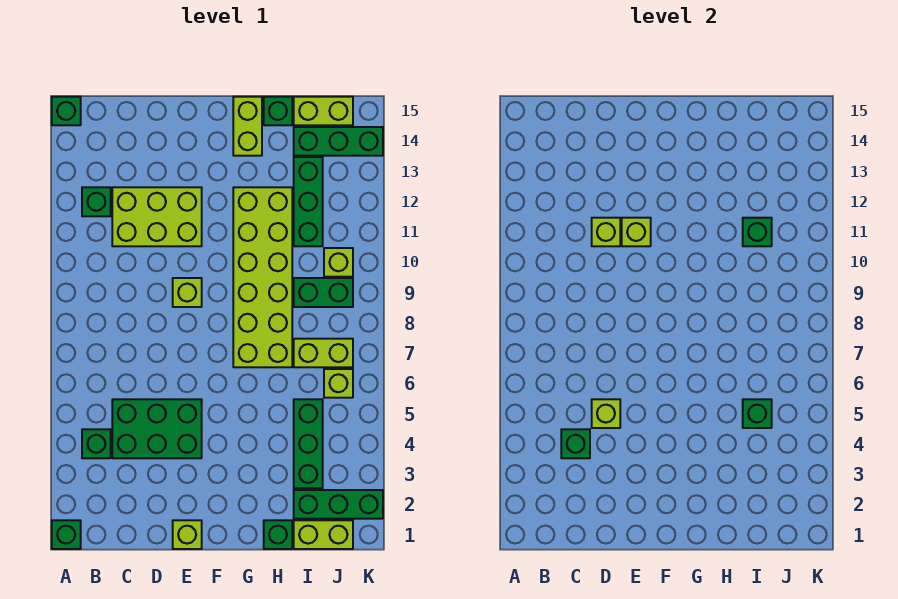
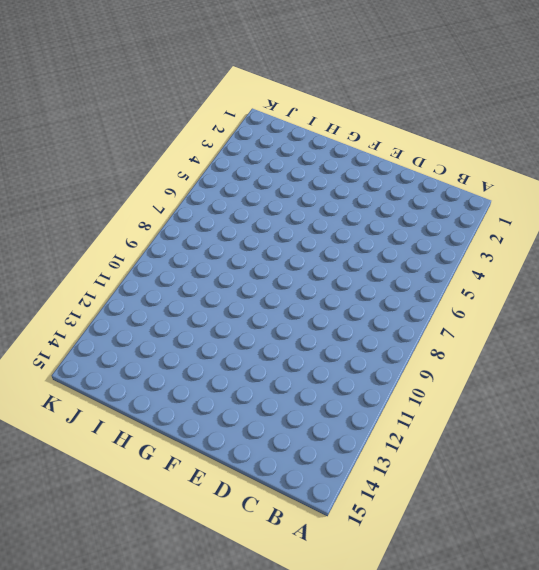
none -> green 1x1 brick [52,520,81,549]
none -> green 1x1 brick [52,97,81,125]
none -> green 1x1 brick [82,429,111,458]

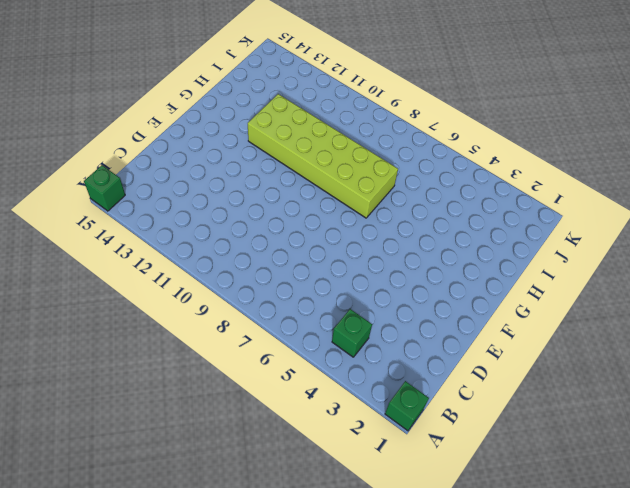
none -> green 1x1 brick [82,187,111,216]
none -> green 2x3 brick [112,399,202,458]
none -> lime 2x3 brick [112,187,202,246]

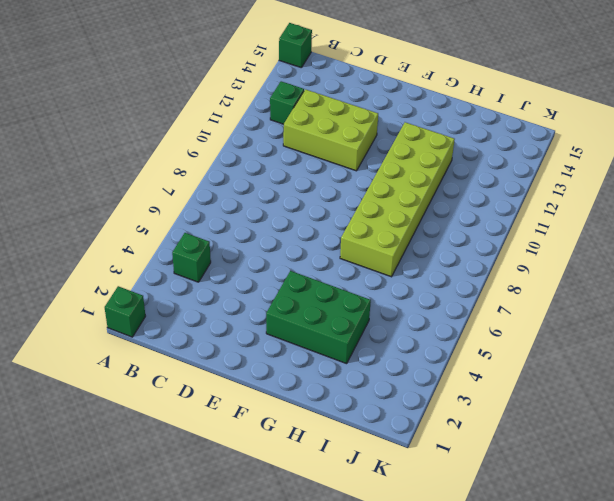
green 2x3 brick [266,271,371,364] -> green 2x3 brick moved to [112,399,202,458]
none -> lime 1x1 brick [173,520,202,549]
none -> lime 1x1 brick [173,278,202,307]
none -> lime 1x2 brick [233,97,262,156]

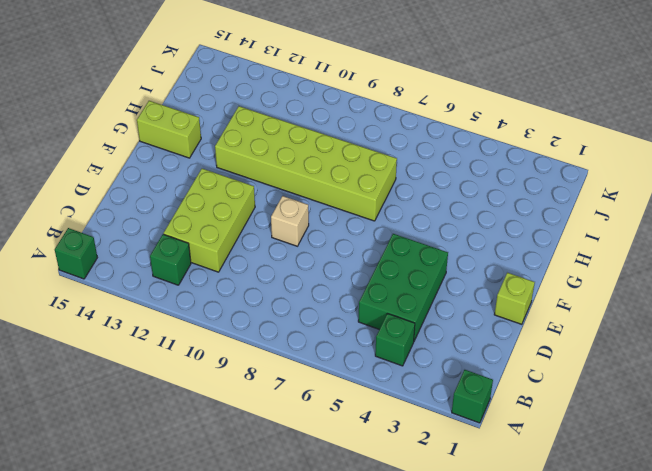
tan 1x1 brick [271,196,309,246] -> lime 1x1 brick [173,278,202,307]
none -> green 1x1 brick [264,520,292,549]
none -> green 1x1 brick [264,97,292,125]
none -> lime 1x2 brick [294,520,353,549]

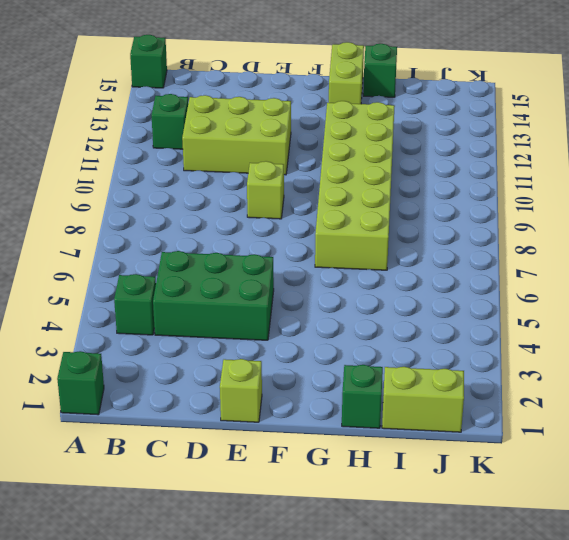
none -> green 1x3 brick [294,490,383,519]
none -> green 1x3 brick [294,399,323,488]
none -> lime 1x2 brick [294,339,353,367]

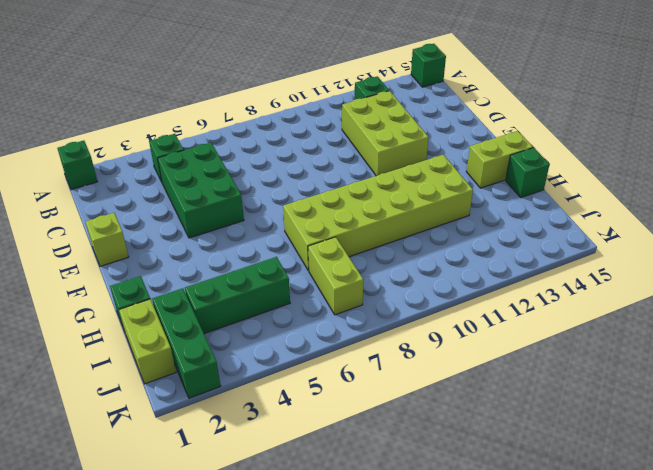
none -> lime 1x1 brick [173,278,202,307]
none -> green 1x2 brick [294,278,353,307]
none -> green 1x3 brick [294,157,323,246]

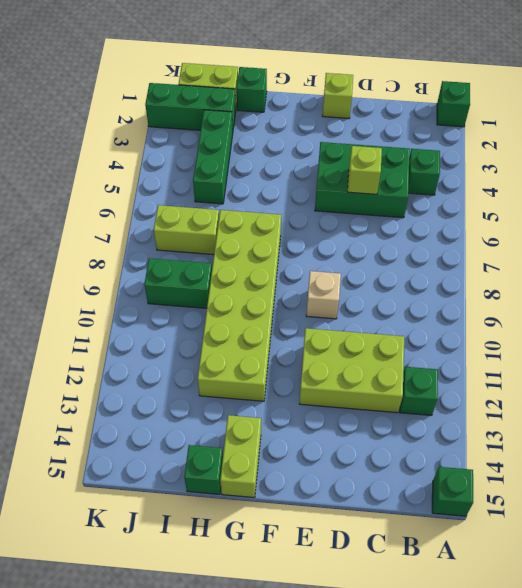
tan 1x1 brick [306,271,341,319] -> lime 1x1 brick [173,278,202,307]
none -> green 1x3 brick [294,157,323,246]
none -> green 1x3 brick [294,127,383,156]
none -> lime 1x2 brick [294,97,353,125]

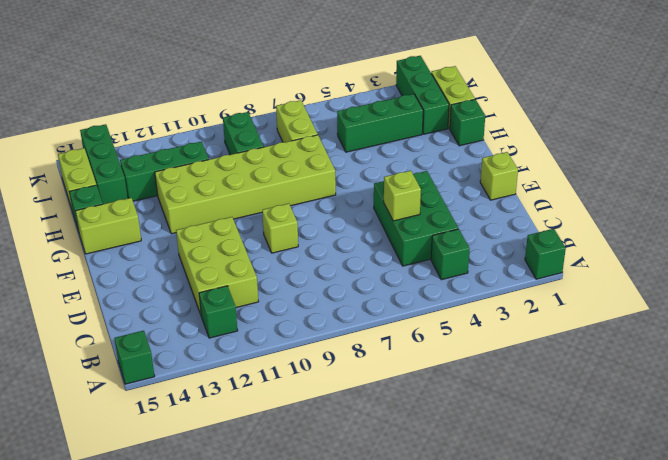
none -> lime 1x1 brick [324,369,353,398]
none -> lime 1x1 brick [324,248,353,277]
none -> green 1x1 brick [561,429,590,458]

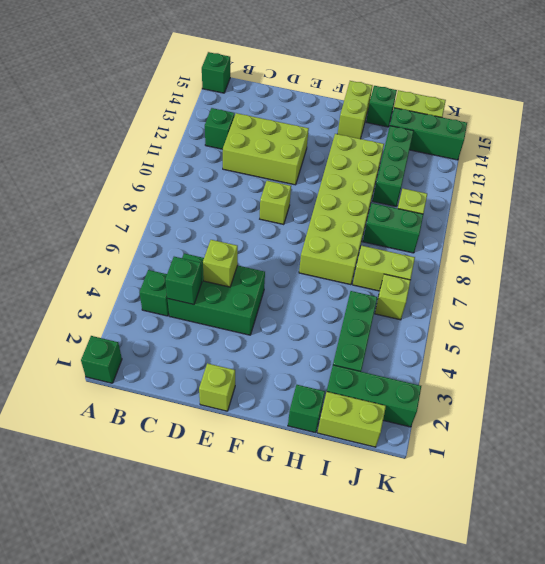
none -> lime 1x1 brick [592,218,620,246]
none -> lime 1x1 brick [622,218,651,246]
none -> green 1x1 brick [743,399,772,428]

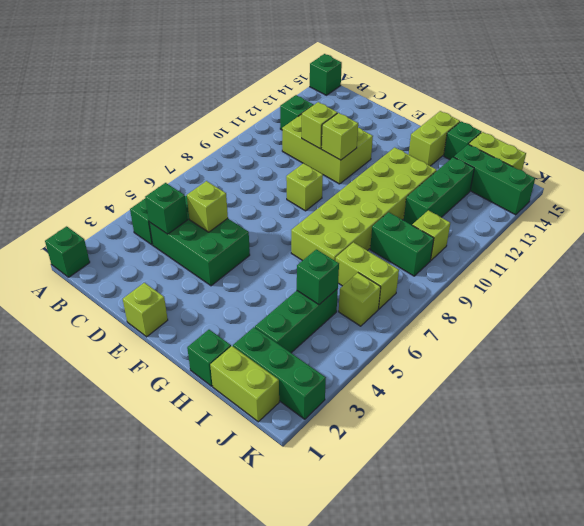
none -> green 1x1 brick [743,218,772,246]

